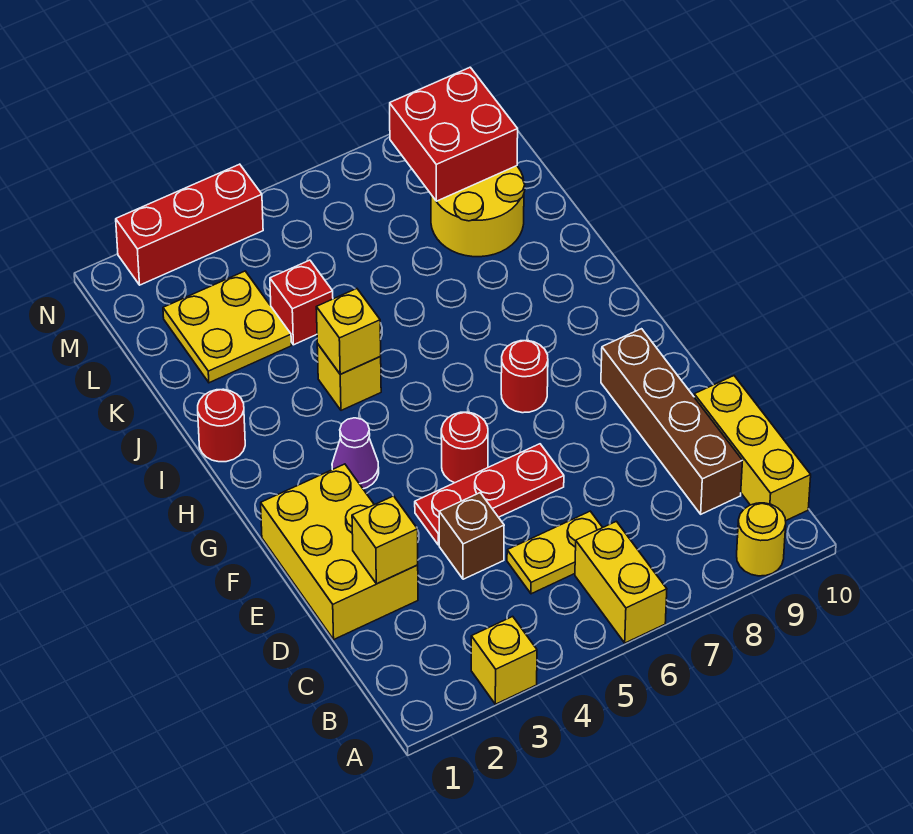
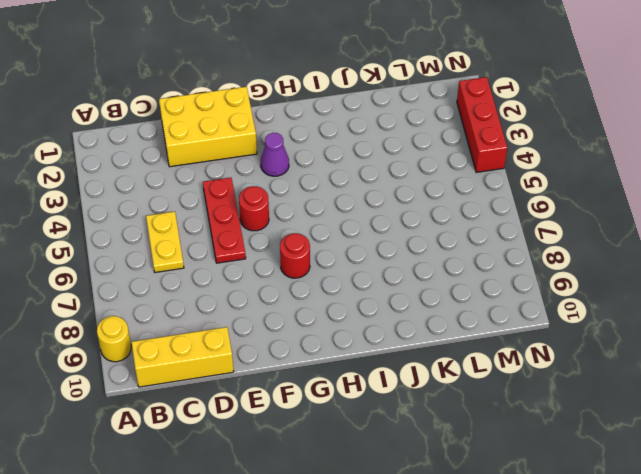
none -> yellow 1x1 brick [471,616,537,704]
none -> yellow 1x2 brick [575,521,667,643]
none -> brown 1x4 brick [601,329,743,514]

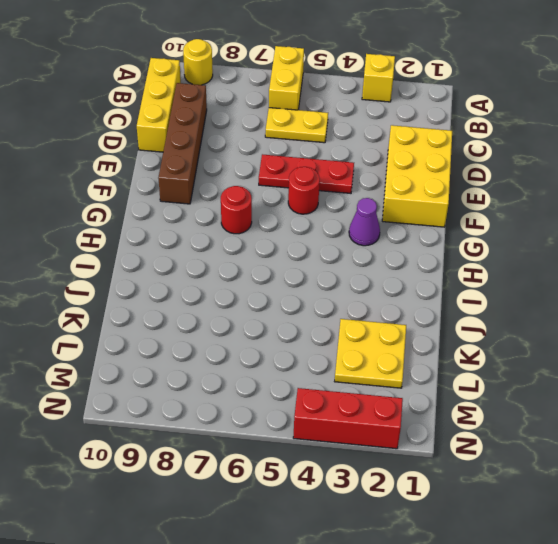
none -> brown 1x1 brick [439,493,504,579]
none -> red 1x1 round brick [198,389,245,462]
none -> yellow 1x1 brick [317,344,381,410]

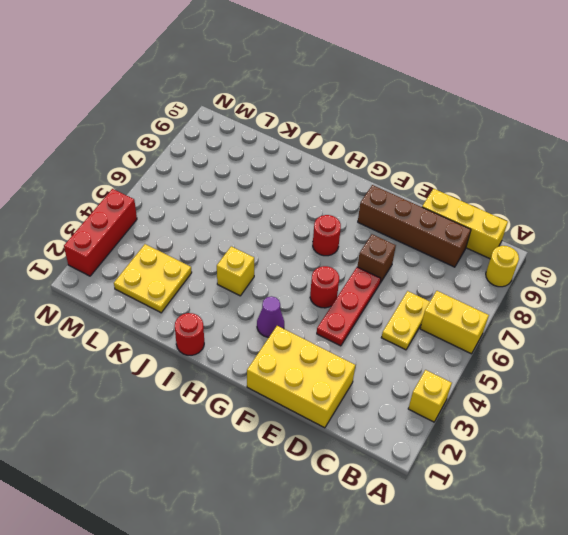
brown 1x1 brick [357,234,396,283] -> brown 1x1 brick moved to [439,493,504,579]
none -> red 1x1 brick [270,260,333,345]
none -> yellow 2x2 round brick [431,166,525,257]
none -> yellow 1x1 brick [352,496,418,584]

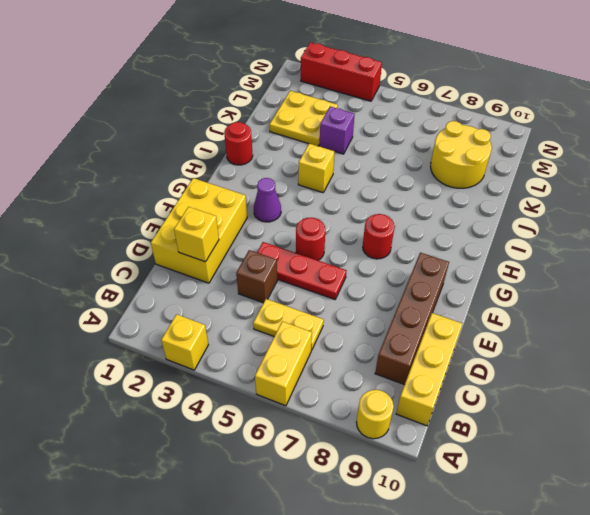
purple 1x1 brick [319,107,355,154] -> red 1x1 brick [270,260,333,345]
none -> yellow 1x1 brick [316,289,381,374]
none -> red 2x2 brick [390,67,518,201]

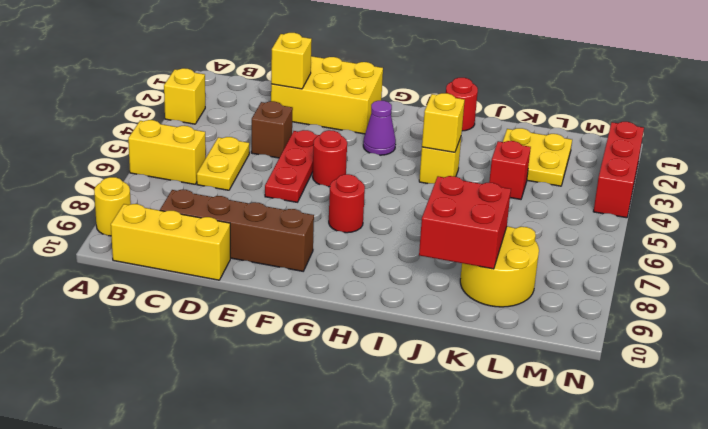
red 2x2 brick [419,176,511,269] -> red 2x2 brick moved to [390,67,518,201]

